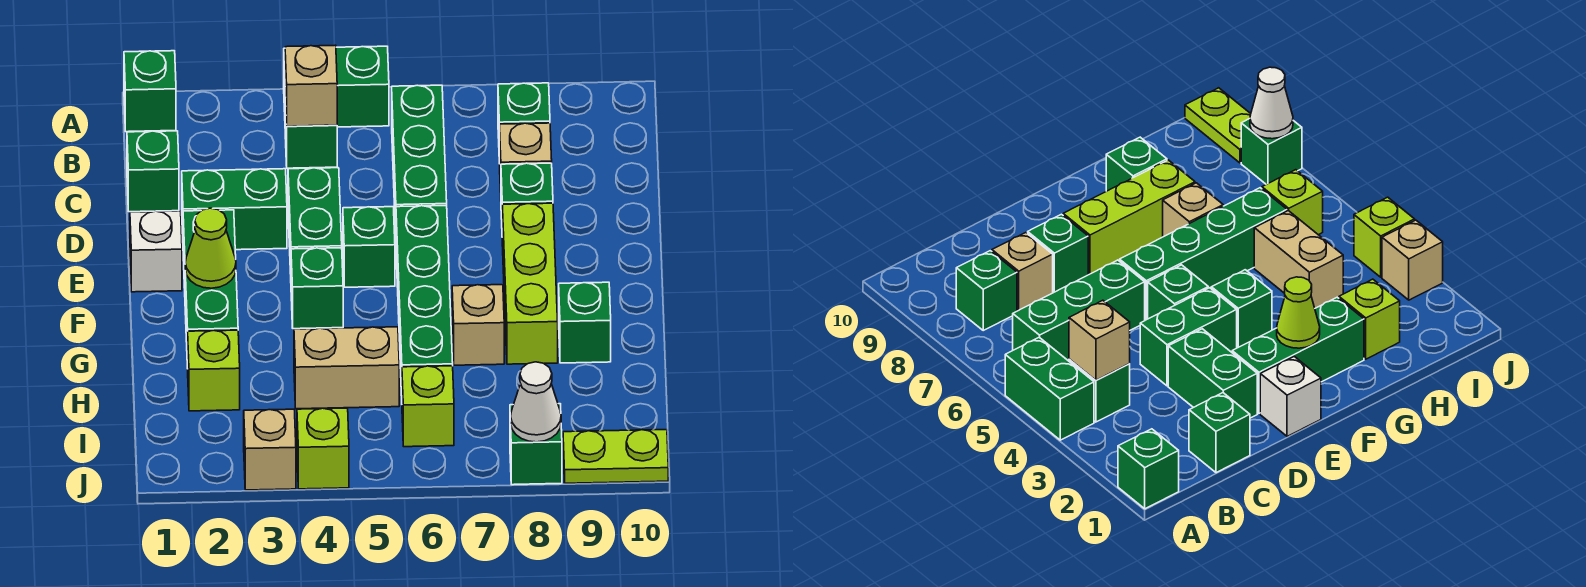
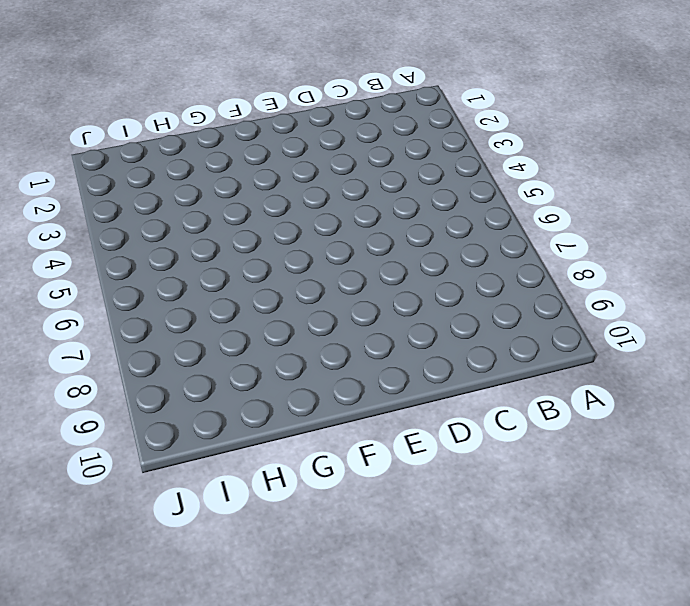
none -> green 1x1 brick [124,51,176,132]
none -> green 1x2 brick [284,46,389,127]
none -> green 1x1 brick [285,98,337,168]

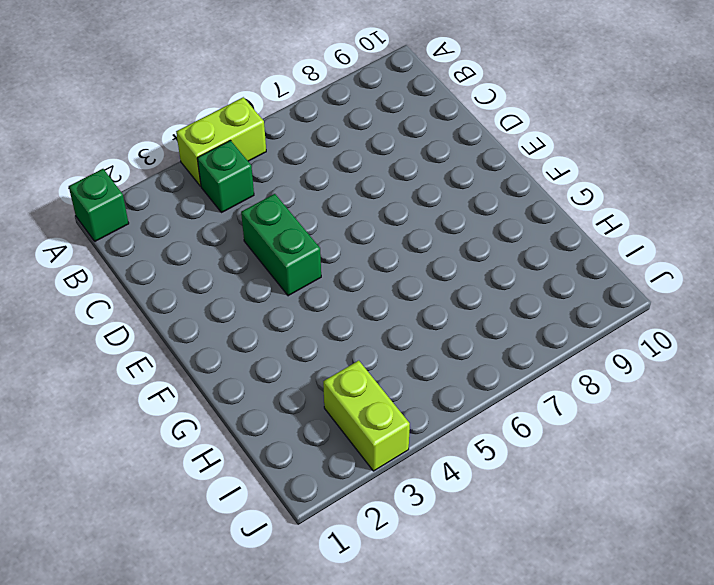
lime 1x2 brick [176,97,266,186] -> green 1x2 brick [284,46,389,127]
lime 1x2 brick [323,361,410,471] -> tan 1x1 brick [244,409,296,490]
none -> green 1x3 brick [392,85,447,233]
none -> green 1x1 brick [498,83,550,164]
none -> green 1x1 brick [127,131,179,212]

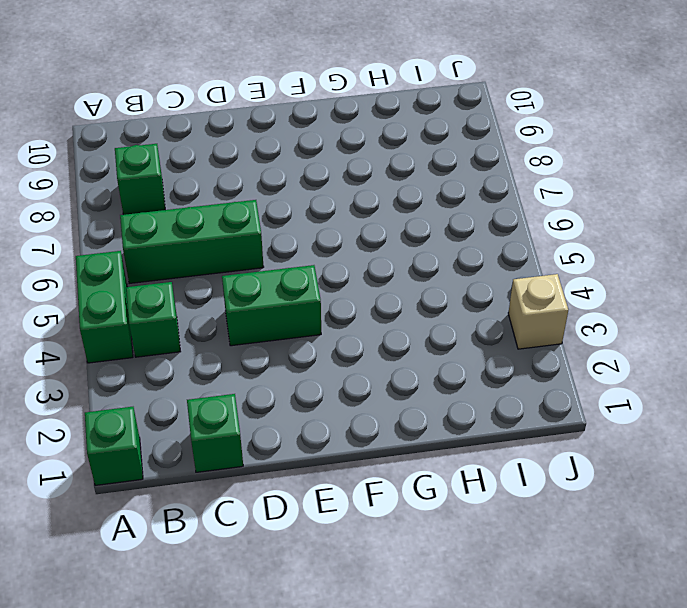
none -> tan 1x1 brick [500,123,552,192]
none -> green 1x2 brick [182,169,287,250]
none -> green 1x1 brick [501,163,553,219]

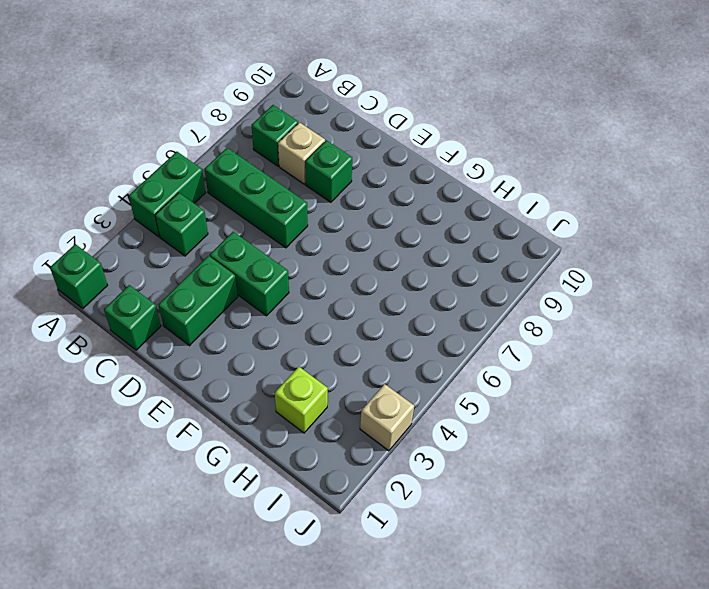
none -> white 1x1 brick [130,211,182,292]
none -> green 1x3 brick [183,210,238,369]
none -> green 1x1 brick [343,207,395,287]

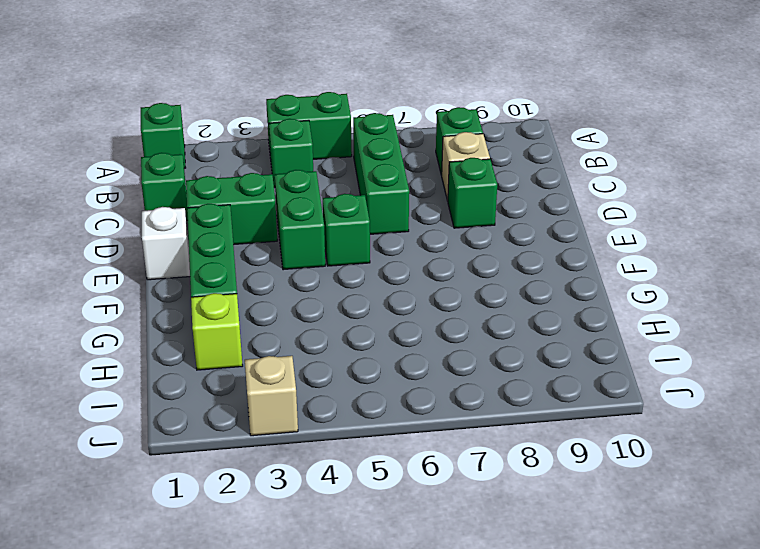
none -> green 1x4 brick [396,206,453,396]
none -> lime 1x3 brick [502,203,558,364]
none -> green 1x1 brick [291,248,343,329]

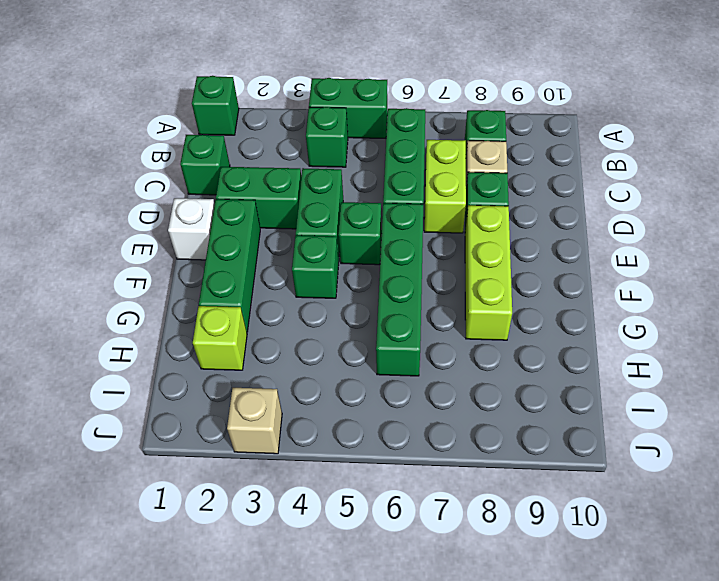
lime 1x2 brick [424,140,466,233] -> none
none -> tan 1x1 brick [452,285,504,365]
none -> green 1x1 brick [559,282,611,363]
none -> tan 1x2 brick [294,327,399,409]

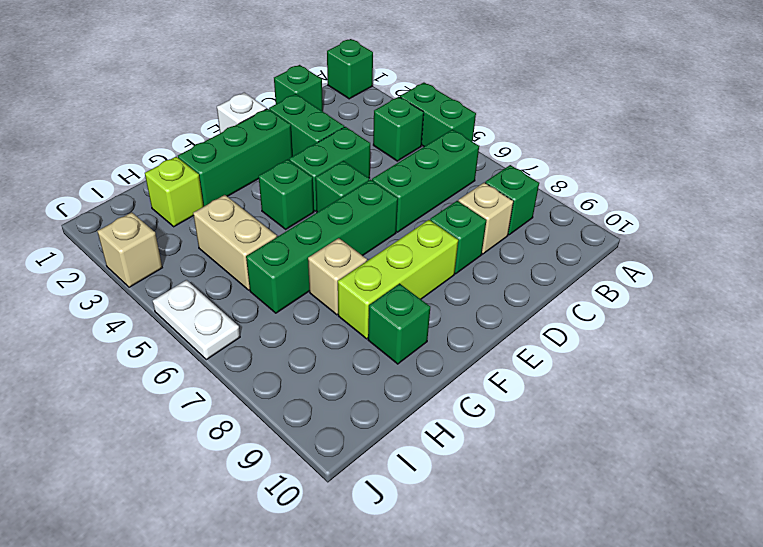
white 1x2 plate [153,280,240,360] -> none
none -> lime 1x1 brick [402,366,454,447]
none -> lime 1x1 brick [297,408,349,489]
none -> green 1x1 brick [510,404,562,485]

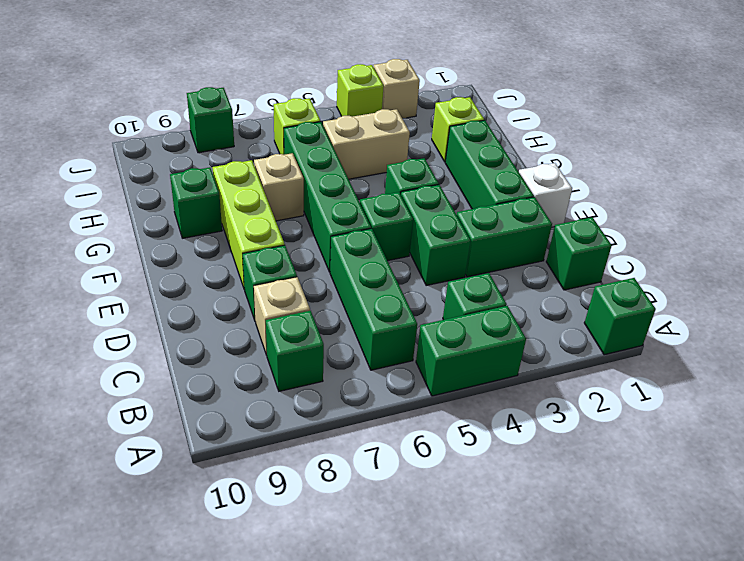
none -> lime 1x2 plate [563,430,668,483]
none -> tan 1x1 brick [285,45,337,126]
none -> lime 1x1 cone [185,208,236,288]

